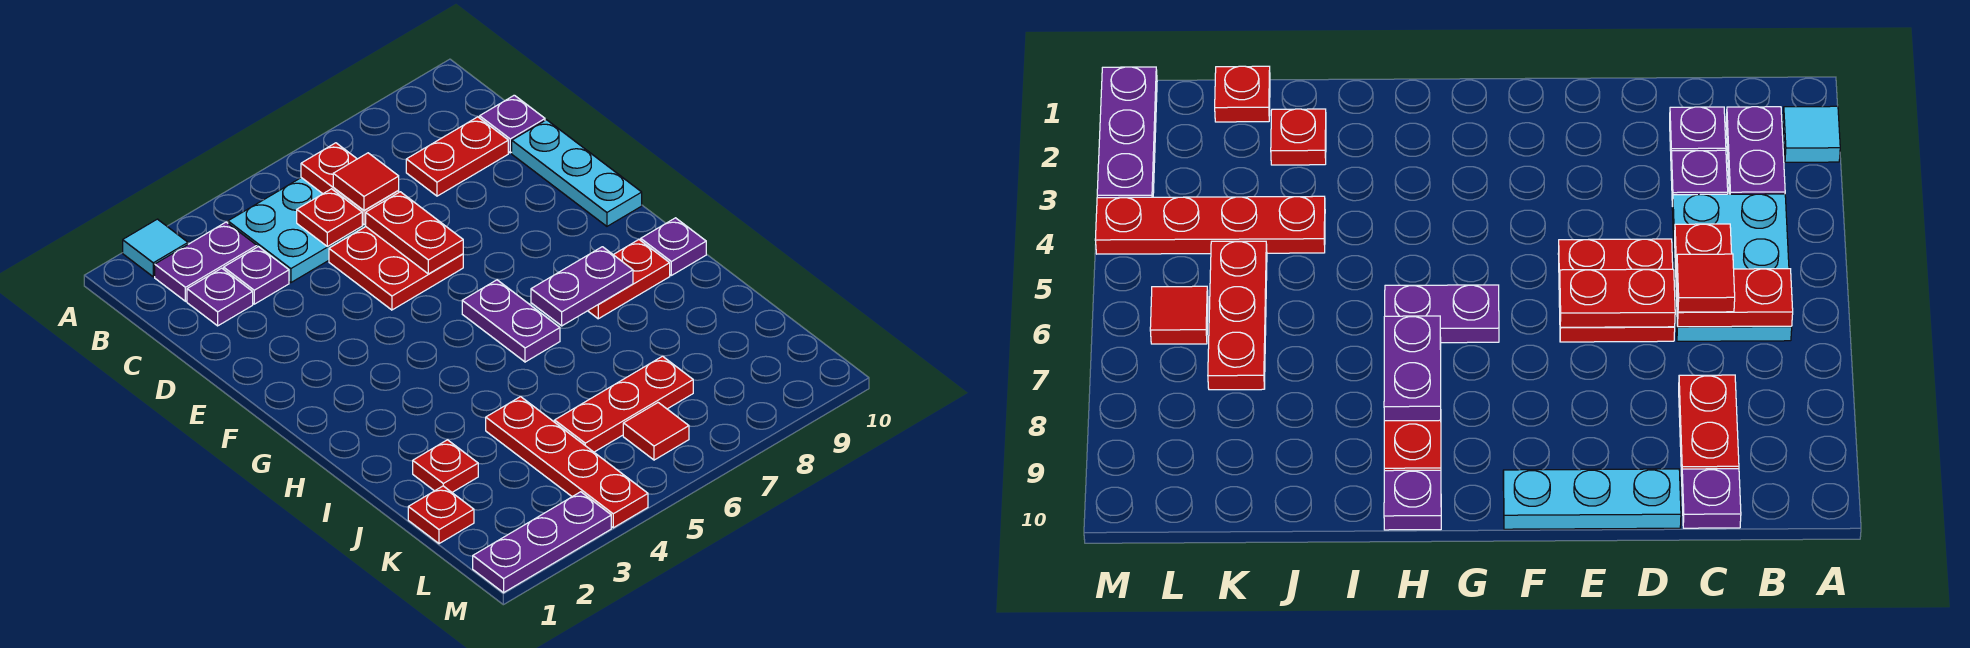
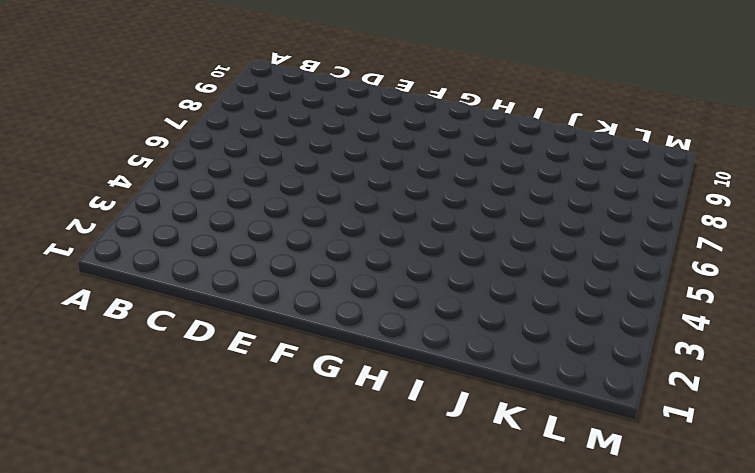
none -> cyan 1x1 tile [123,219,188,277]
none -> purple 1x2 plate [155,222,257,301]
none -> cyan 2x3 plate [228,178,366,283]

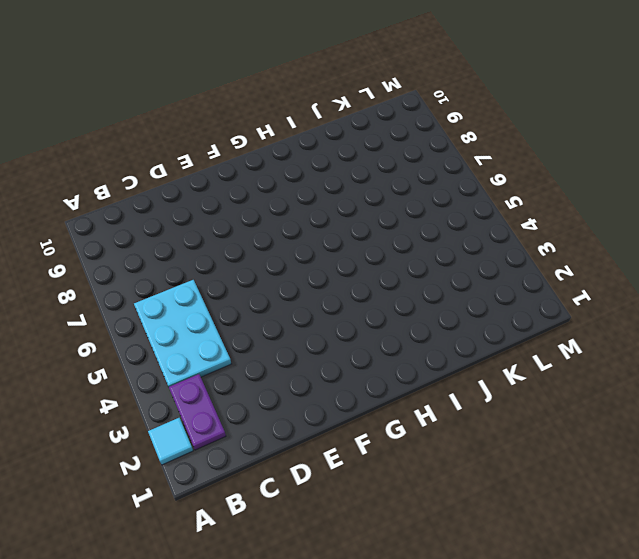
none -> purple 1x1 plate [187,268,253,326]
none -> purple 1x1 plate [224,247,289,304]
none -> red 1x2 plate [406,117,508,196]

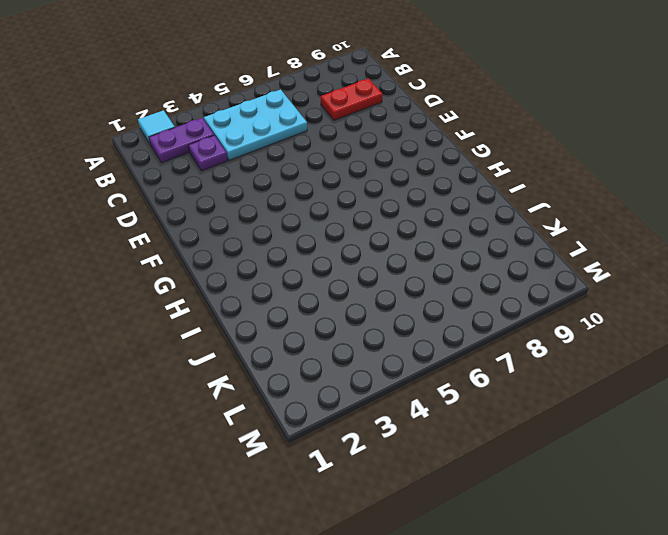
none -> purple 1x1 plate [187,268,253,326]
none -> purple 1x1 plate [480,95,545,153]
none -> red 2x2 plate [329,227,463,310]

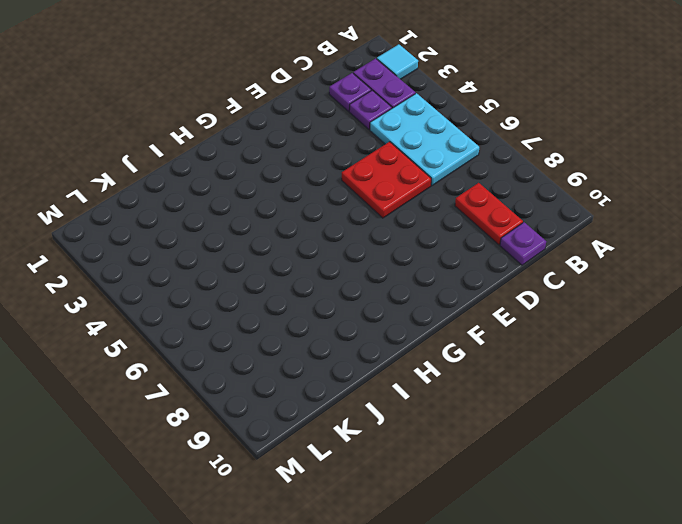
none -> cyan 1x3 plate [512,120,642,226]
none -> purple 1x2 plate [462,280,560,362]
none -> red 1x2 plate [588,240,670,319]

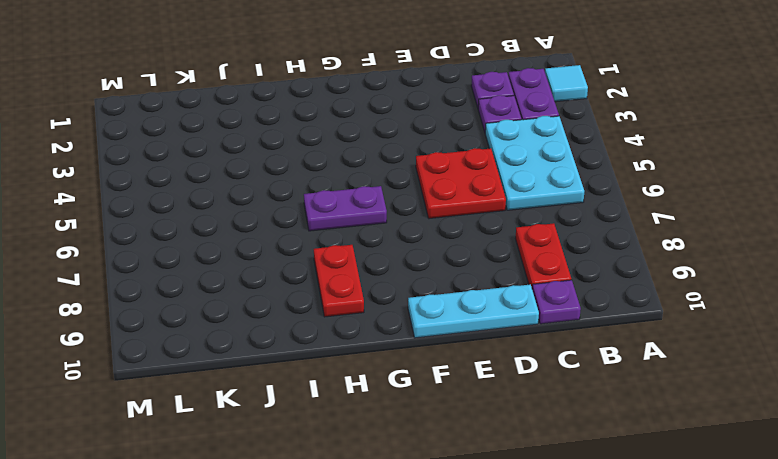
none -> purple 1x1 plate [641,218,706,275]
none -> red 1x1 plate [413,440,478,492]
none -> red 1x4 plate [486,397,648,528]

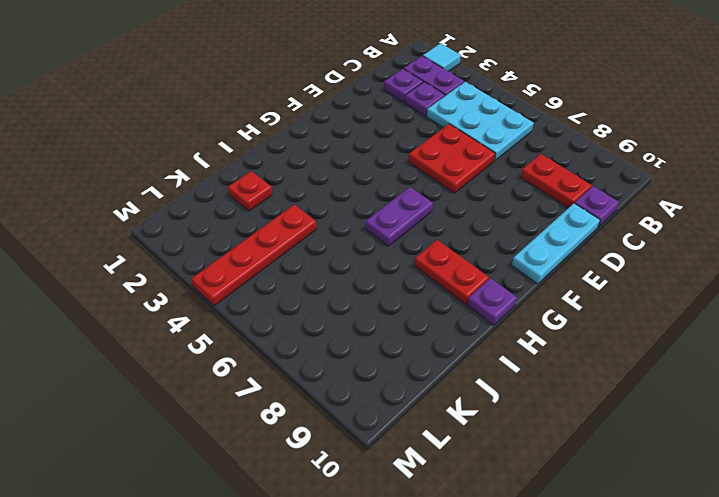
none -> red 1x1 plate [408,486,474,544]
none -> red 1x3 plate [555,356,693,452]
none -> red 1x1 tile [623,403,689,460]

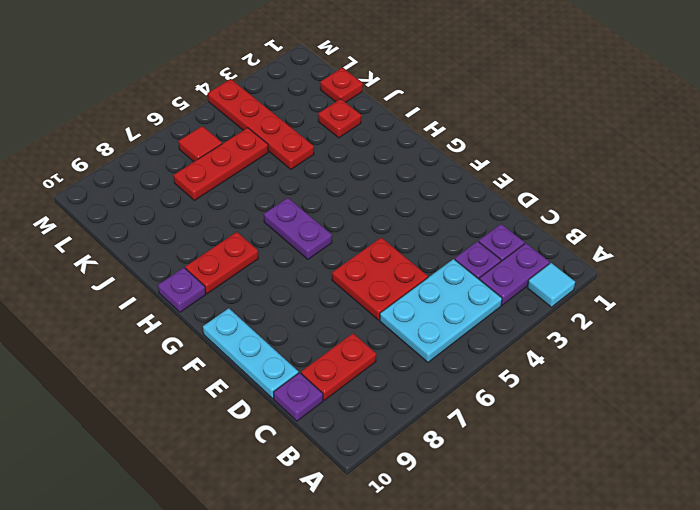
none -> purple 1x3 plate [473,492,611,593]
none -> red 1x2 plate [301,143,399,225]
none -> red 1x1 plate [297,189,362,246]

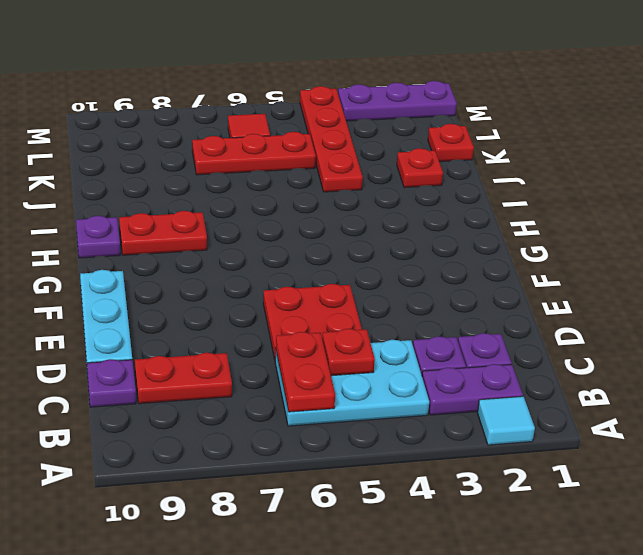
none -> purple 1x2 plate [462,280,560,362]
none -> red 1x2 plate [366,192,463,274]
none -> purple 1x2 plate [531,247,633,326]

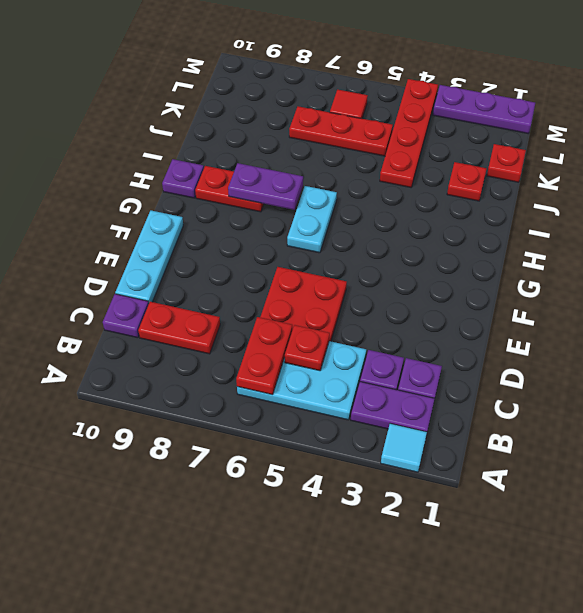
cyan 1x2 plate [287,186,337,253] -> purple 1x2 plate [462,280,560,362]
none -> red 1x2 plate [366,192,463,274]
none -> red 1x1 tile [333,153,399,210]

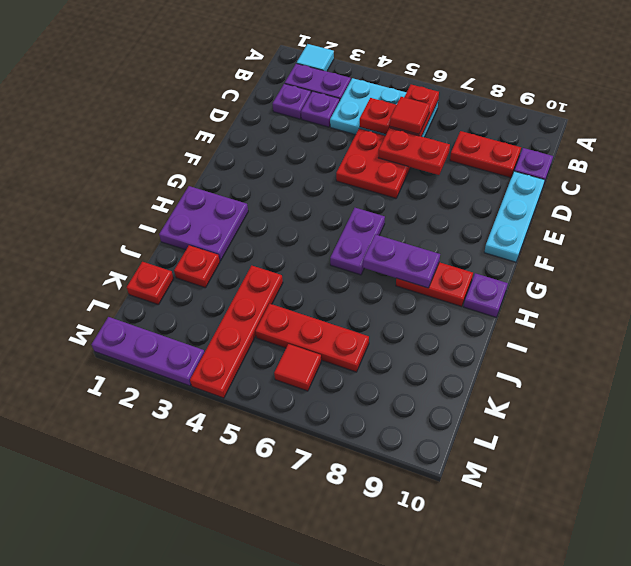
red 1x2 plate [378,128,450,175] -> red 1x2 plate turned to [366,192,463,274]
purple 2x2 plate [159,186,248,261] -> none

